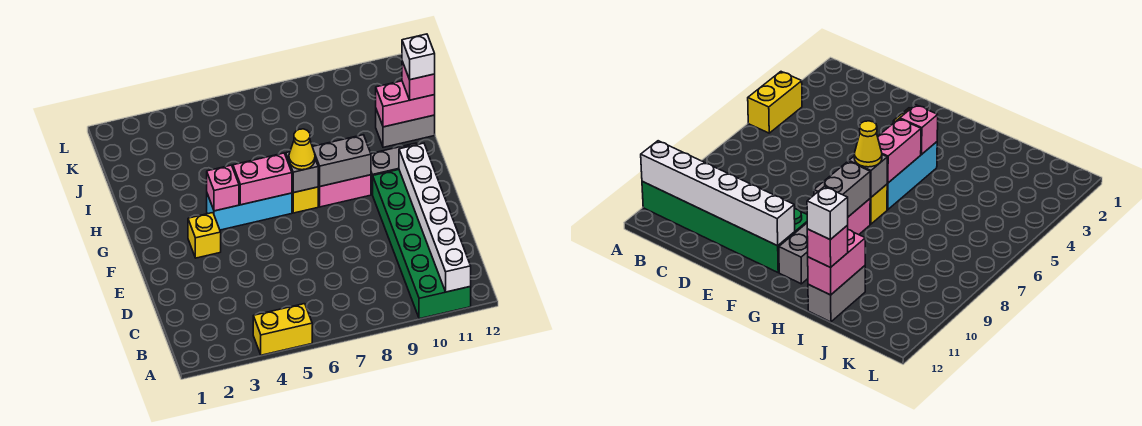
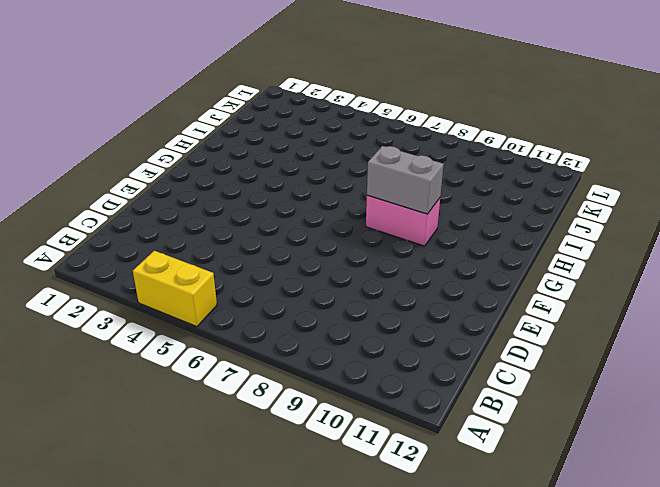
none -> green 2x6 brick [373,170,471,319]
none -> yellow 1x1 brick [188,213,221,258]
none -> cyan 1x3 brick [207,193,292,230]

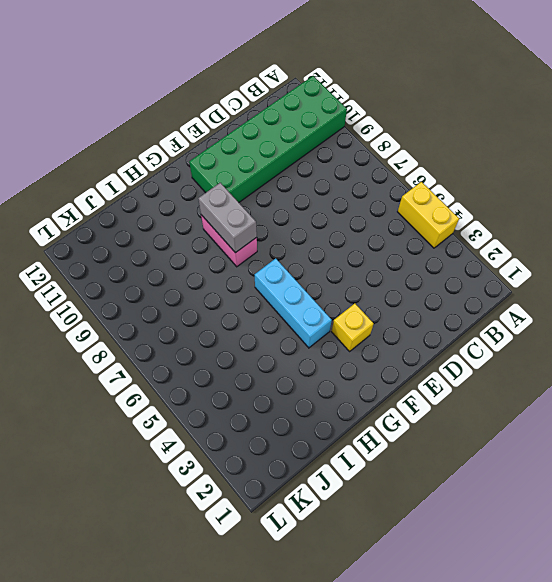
none -> yellow 1x1 brick [292,187,318,213]
none -> grey 1x2 brick [371,143,417,195]
none -> grey 1x2 brick [376,110,435,147]

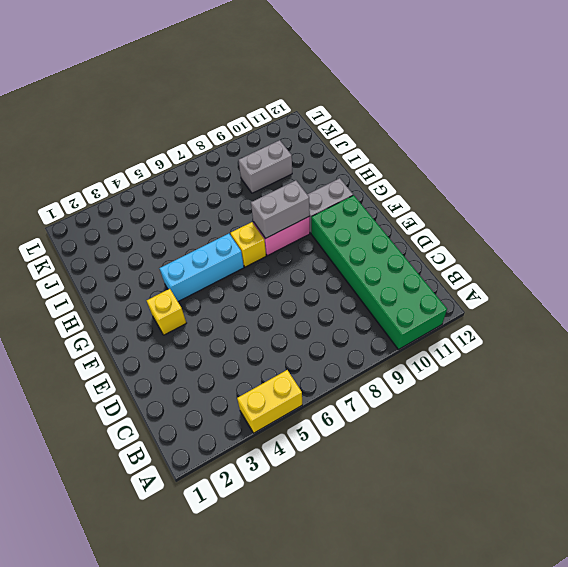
grey 1x2 brick [239,140,292,193] -> grey 1x2 brick moved to [376,110,435,147]
none -> white 1x6 brick [399,143,471,292]
none -> pink 1x1 brick [207,165,239,211]
none -> pink 1x2 brick [233,153,292,205]

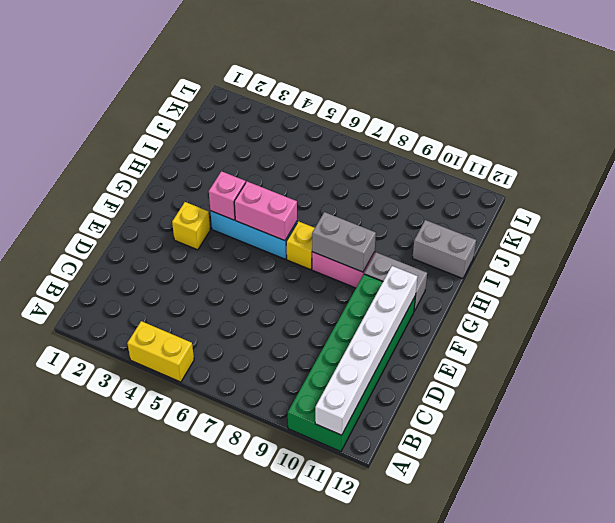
none -> grey 1x1 brick [286,152,318,193]
none -> pink 1x2 brick [376,81,435,127]
none -> yellow 1x1 cone [289,129,315,170]

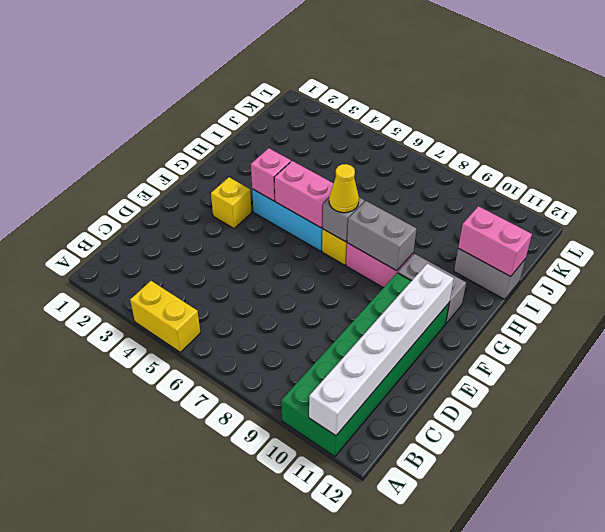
none -> pink 1x1 brick [402,61,435,100]
none -> white 1x1 brick [402,34,435,80]

